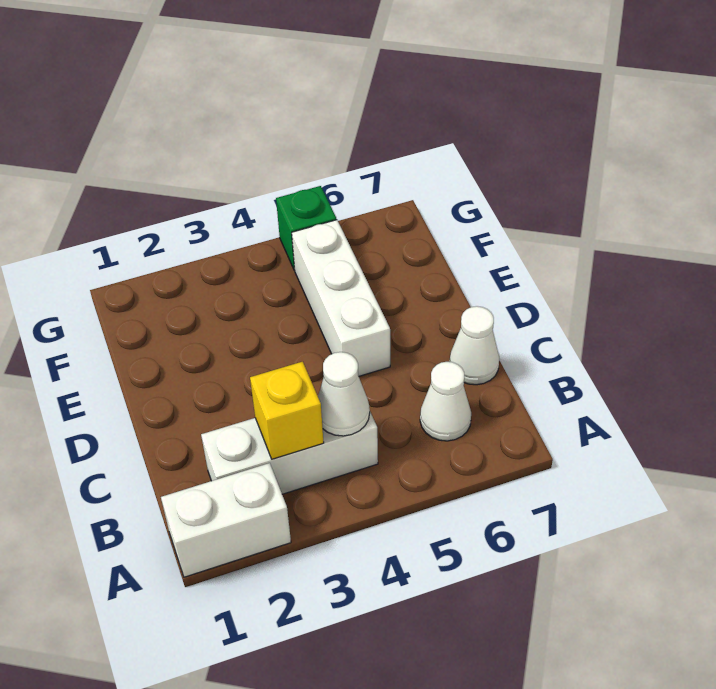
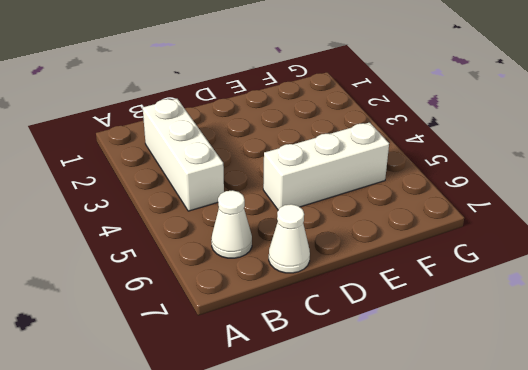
none -> white 1x2 brick [161,463,291,577]
none -> green 1x1 brick [276,186,337,270]

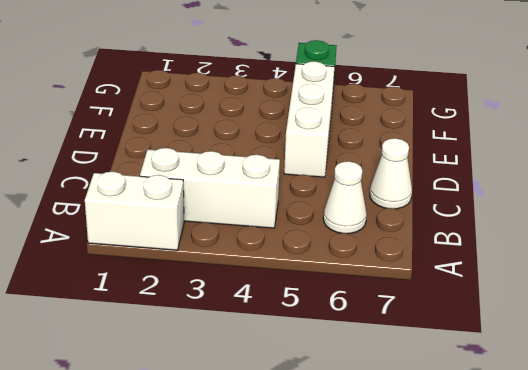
none -> yellow 1x1 brick [250,362,324,459]
none -> white 1x1 cone [318,352,370,436]

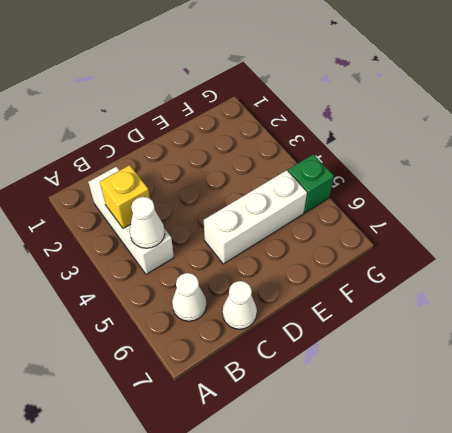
none -> white 1x2 brick [161,463,291,577]

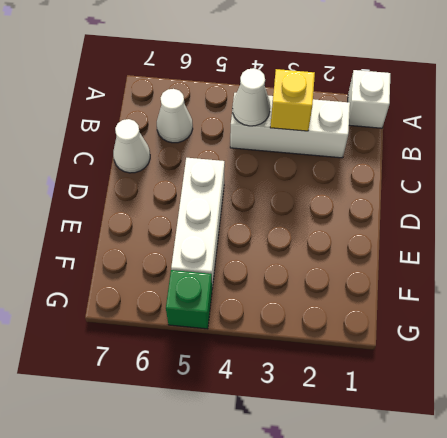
white 1x1 brick [348,70,390,128] -> white 1x2 brick [161,463,291,577]

